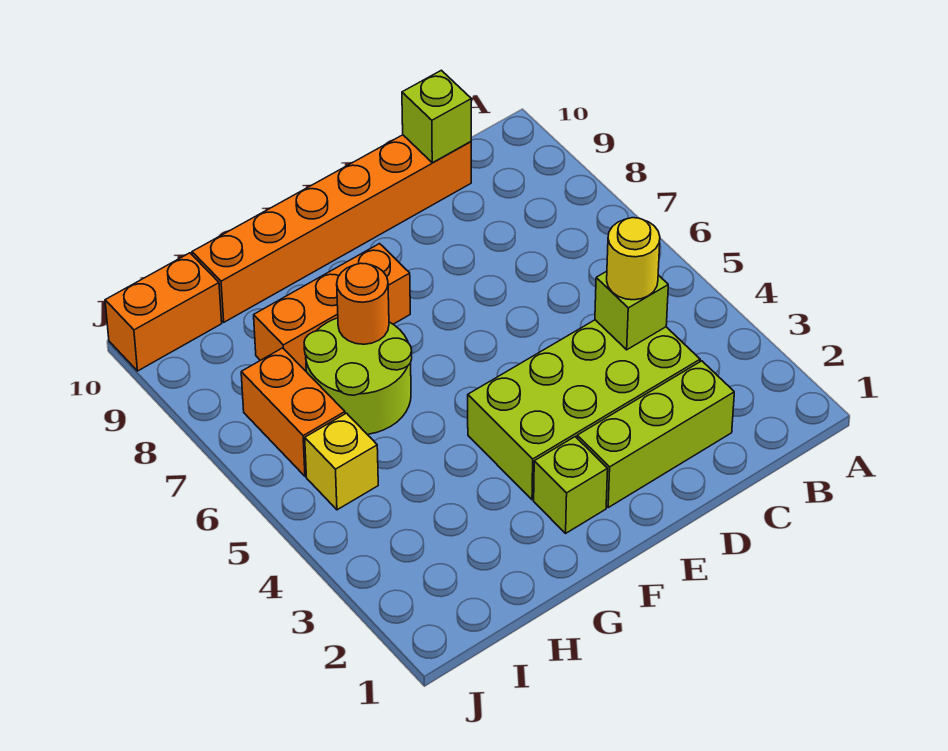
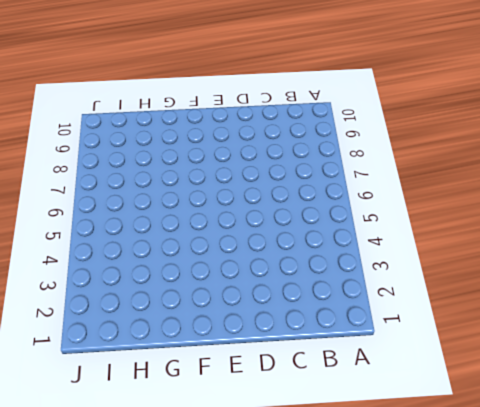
none -> lime 1x3 brick [577,361,734,507]
none -> lime 2x4 brick [468,320,700,500]
none -> orange 1x6 brick [192,135,471,322]

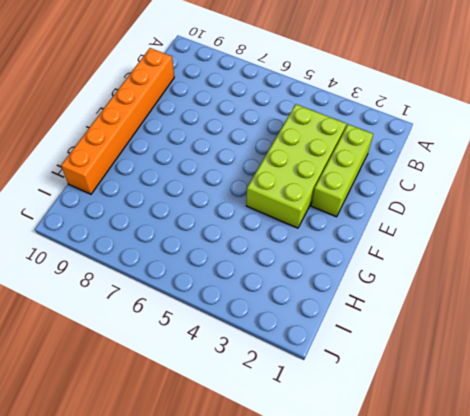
none -> lime 1x1 brick [534,437,608,533]
none -> orange 1x3 brick [254,244,410,371]
none -> lime 2x2 round brick [304,318,412,434]

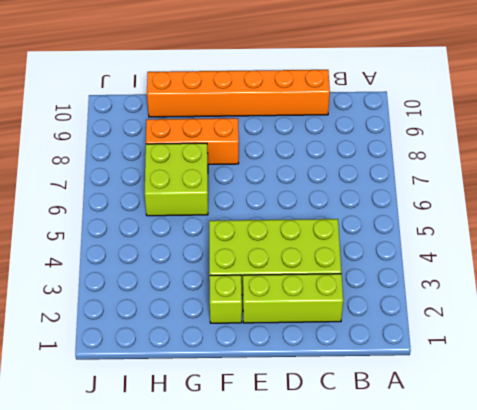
lime 2x2 brick [145,143,208,216] -> lime 2x2 round brick [304,318,412,434]
none -> yellow 1x1 brick [305,413,378,510]
none -> orange 1x2 brick [241,348,345,476]
none -> orange 1x2 brick [105,253,222,371]

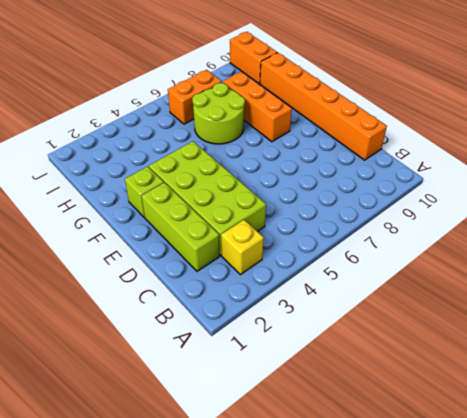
yellow 1x1 brick [221,220,264,275] -> yellow 1x1 brick moved to [305,413,378,510]
none -> lime 1x1 brick [595,271,668,350]
none -> lime 1x1 brick [402,70,471,163]
none -> orange 1x1 round brick [337,263,389,344]

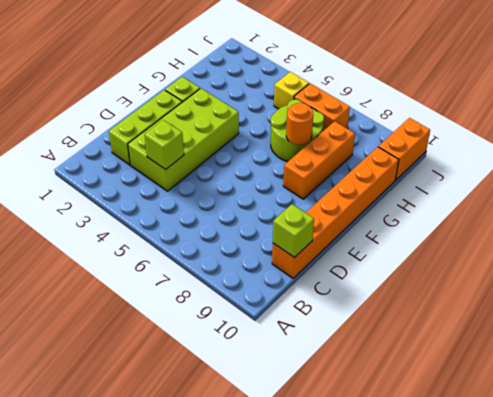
none -> yellow 1x1 round brick [607,218,660,300]

